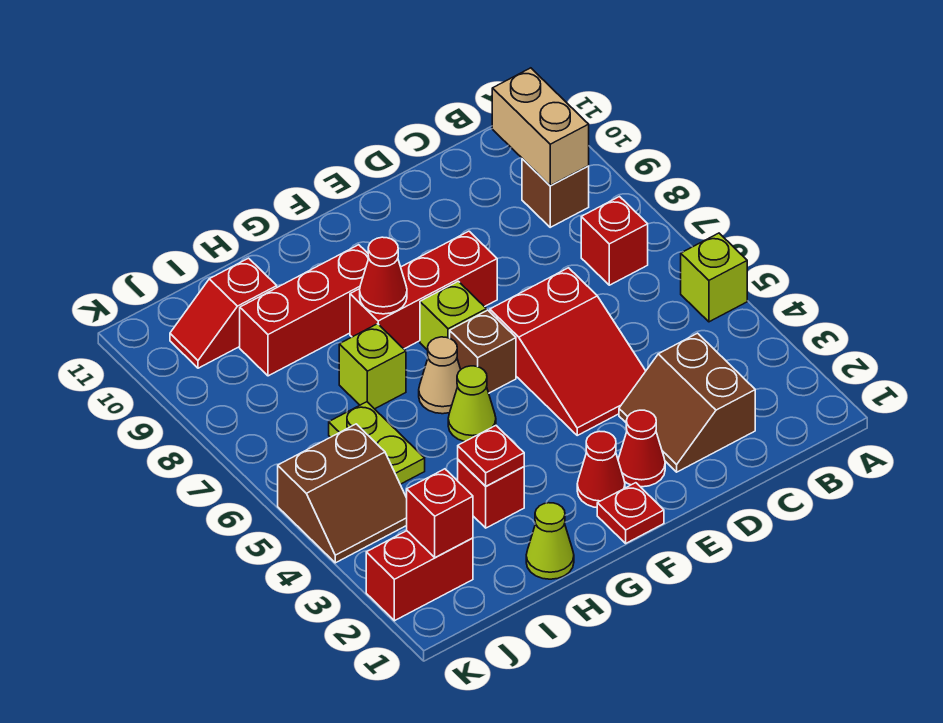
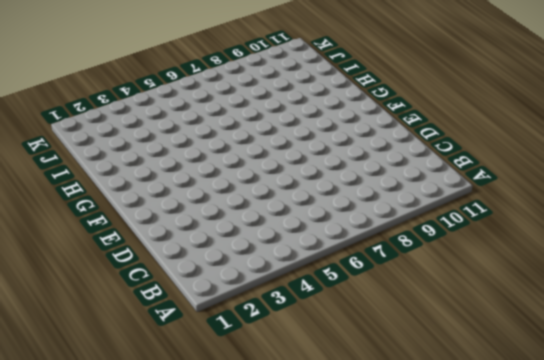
none -> lime 1x1 brick [681,233,747,322]
none -> red 1x1 brick [581,197,648,285]
none -> brown 1x1 brick [522,159,589,227]

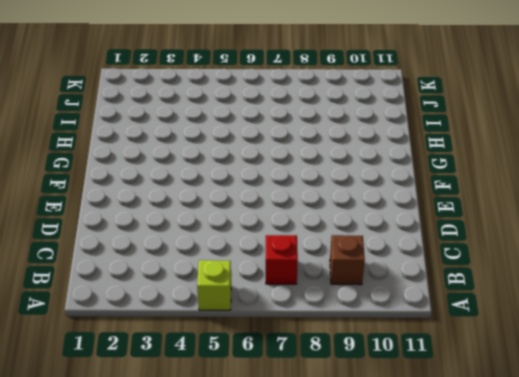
none -> brown 2x2 slope [619,333,755,472]
none -> red 2x3 slope [490,268,646,435]
none -> red 1x1 cone [618,410,665,487]

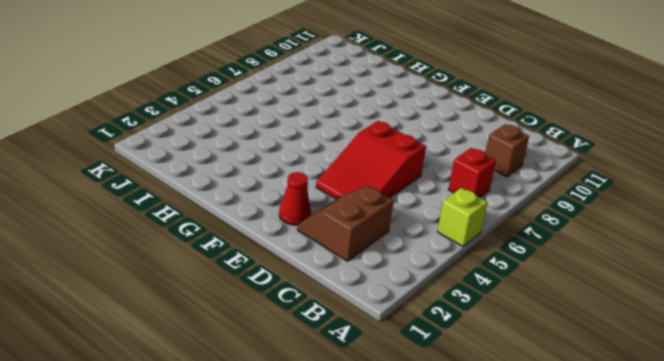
none -> red 1x3 brick [350,231,497,349]
none -> red 1x1 plate [597,483,664,543]
none -> red 1x1 cone [577,431,625,508]

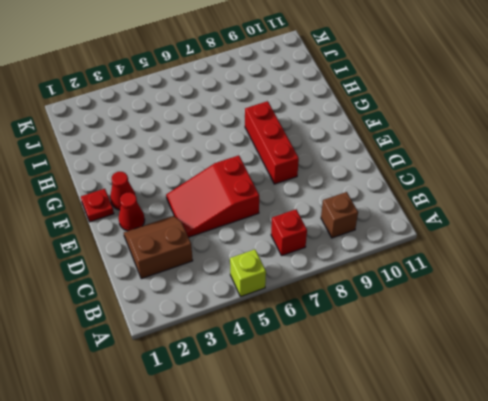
none -> brown 1x1 brick [450,310,516,393]
none -> lime 1x1 brick [420,281,486,350]
none -> lime 1x1 cone [448,366,496,442]

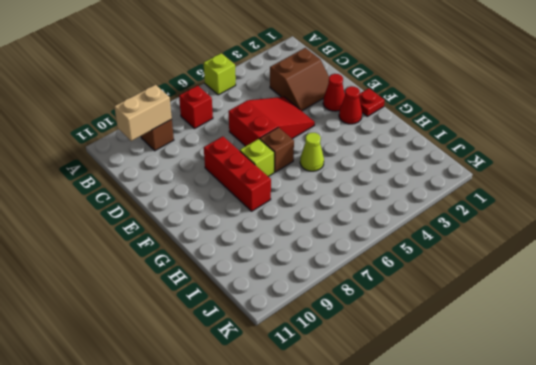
none -> tan 1x1 cone [419,337,461,414]
none -> red 1x3 brick [240,245,369,376]
none -> lime 1x1 cone [526,503,574,579]

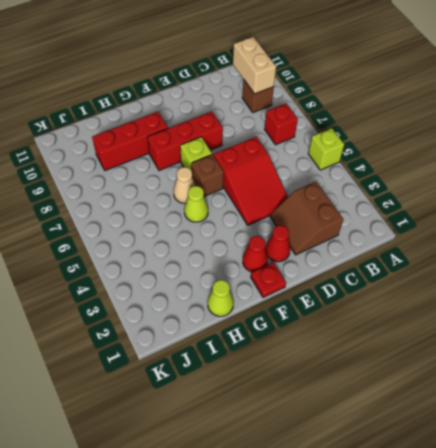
none -> red 1x1 brick [458,460,524,528]
none -> lime 1x1 brick [339,324,406,409]
none -> lime 1x2 plate [329,402,425,484]

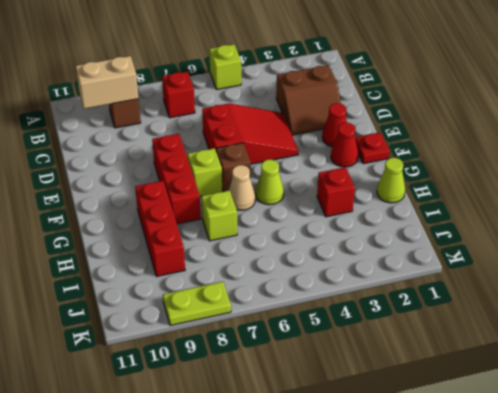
lime 1x2 plate [163,282,231,326] -> lime 1x2 plate moved to [329,402,425,484]
none -> red 1x2 slope [170,258,277,368]
none -> red 1x2 brick [366,531,473,621]
none -> brown 2x2 slope [278,424,407,563]

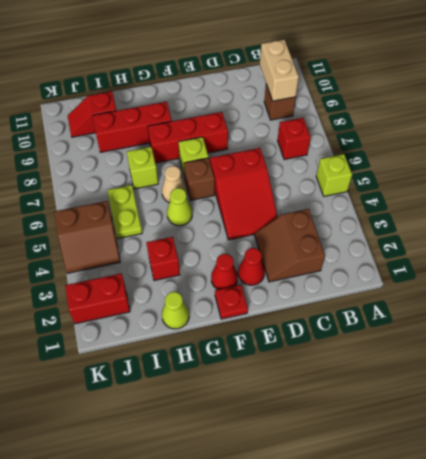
none -> red 1x1 cone [360,237,407,314]
none -> red 1x1 plate [458,426,524,486]
none -> red 1x1 brick [407,469,473,557]

